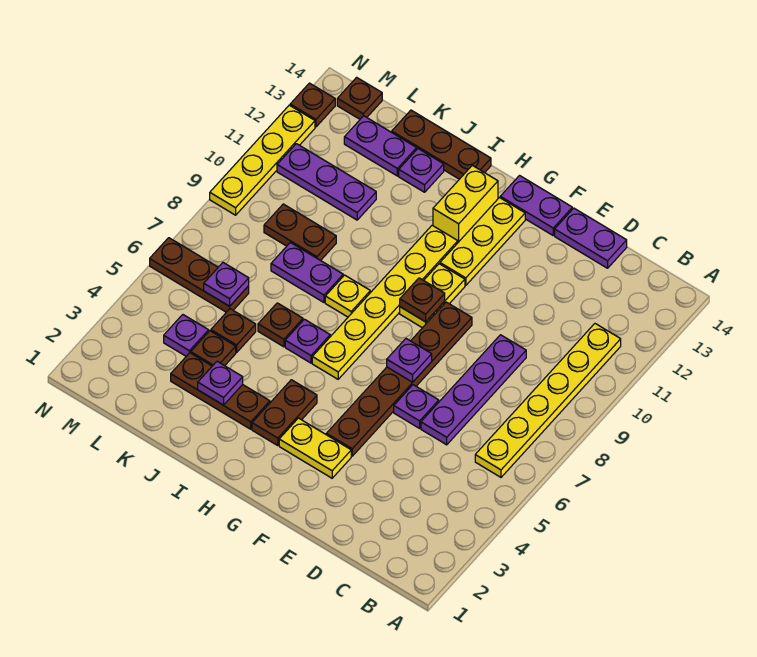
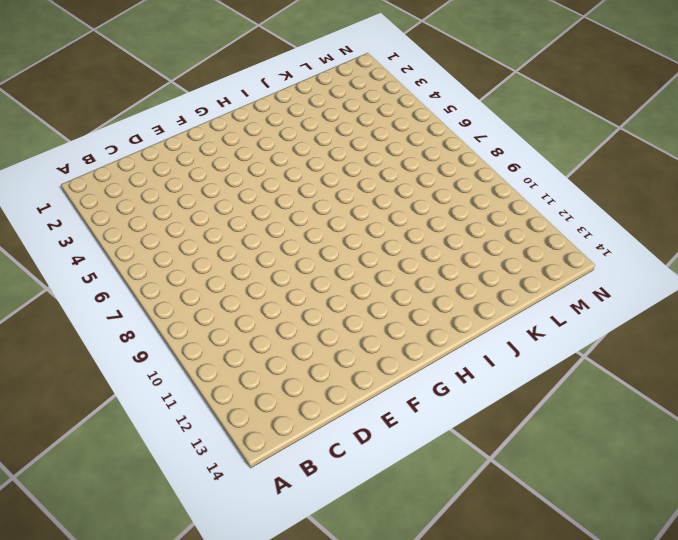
none -> yellow 1x6 plate [475,324,621,477]
none -> purple 1x4 plate [421,335,526,445]
none -> purple 1x2 plate [555,208,627,268]
none -> purple 1x1 plate [394,385,439,428]

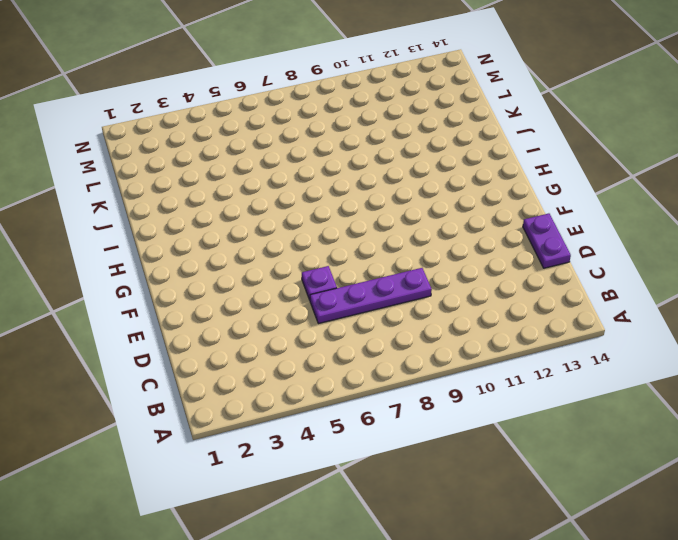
none -> yellow 1x6 plate [475,324,621,477]
none -> yellow 1x2 plate [279,418,351,478]
none -> brown 1x6 plate [326,302,472,456]
none -> purple 1x2 plate [500,176,572,235]

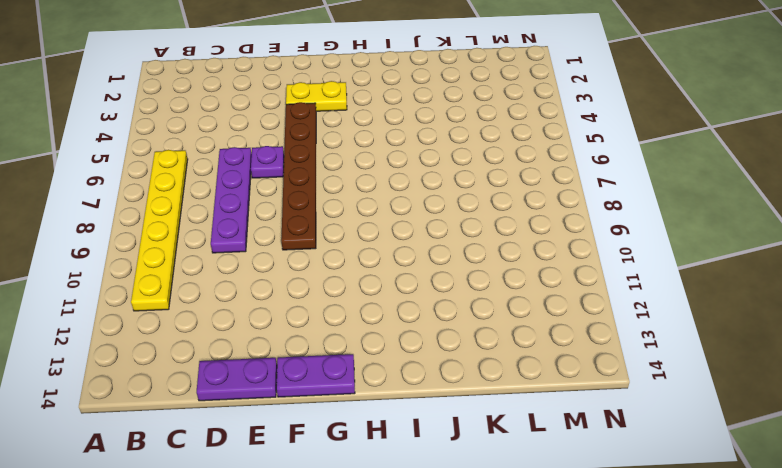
none -> yellow 1x2 plate [400,264,465,328]
none -> yellow 1x3 plate [440,198,525,285]
none -> brown 1x2 plate [252,380,317,446]
none -> yellow 1x6 plate [312,225,458,379]

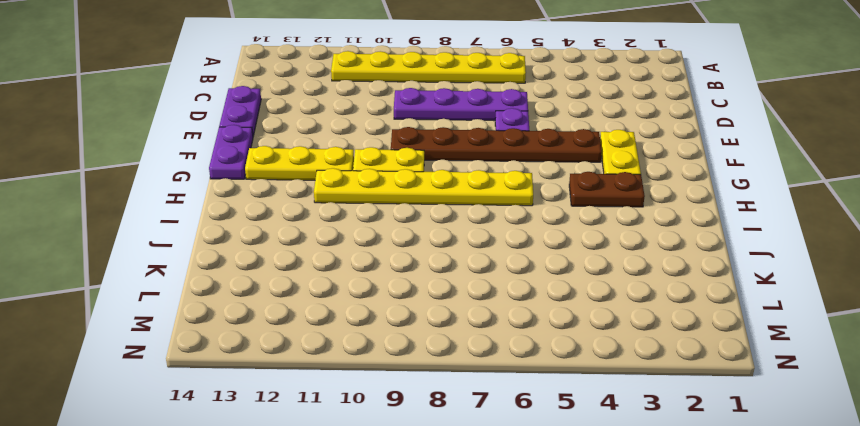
none -> yellow 1x2 brick [433,165,498,242]
none -> brown 1x3 plate [171,353,270,429]
none -> purple 1x1 plate [285,319,330,363]
none -> yellow 1x1 plate [325,275,370,317]

